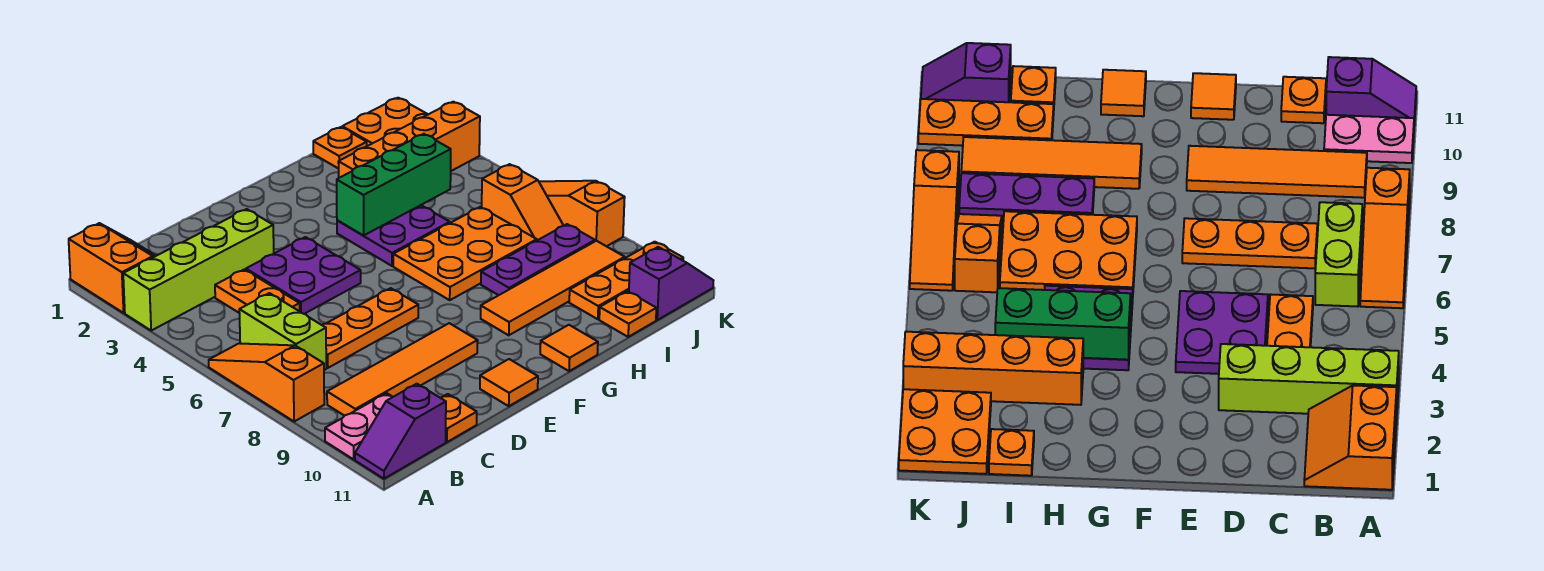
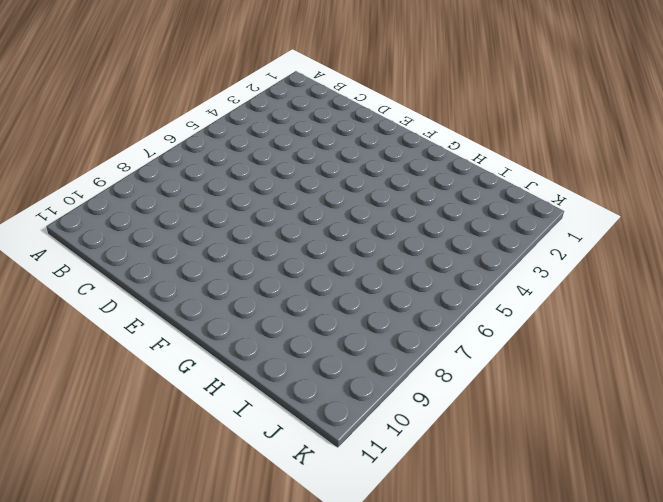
none -> orange 2x2 slope [69,223,156,313]
none -> lime 1x4 brick [123,209,274,330]
none -> orange 1x3 slope [209,343,324,422]

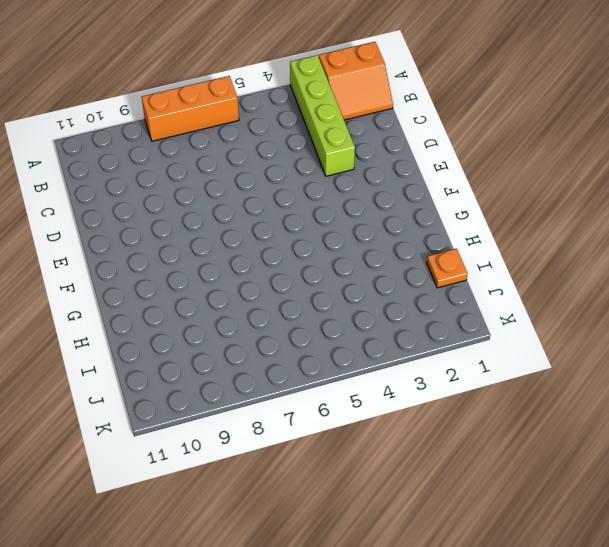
orange 1x3 brick [142,76,239,141] -> orange 1x3 slope [209,343,324,422]
none -> pink 1x2 plate [325,393,392,459]
none -> purple 1x2 slope [355,384,446,479]
none -> lime 1x2 brick [239,293,326,370]

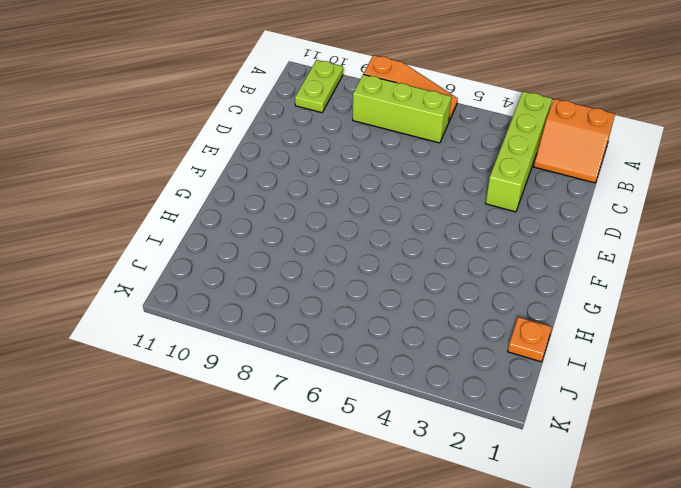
lime 1x2 plate [295,60,343,113] -> pink 1x2 plate [325,393,392,459]
lime 1x3 brick [353,74,451,143] -> lime 1x2 brick [239,293,326,370]
none -> purple 1x2 slope [355,384,446,479]
none -> orange 1x4 tile [327,323,478,416]
none -> orange 1x2 plate [215,269,300,313]

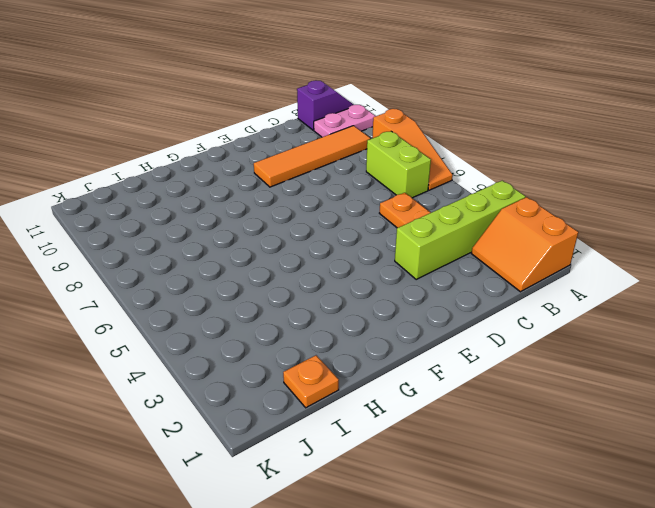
none -> orange 1x3 plate [322,288,418,368]
none -> orange 1x1 plate [441,394,477,442]
none -> purple 2x2 plate [246,237,361,314]

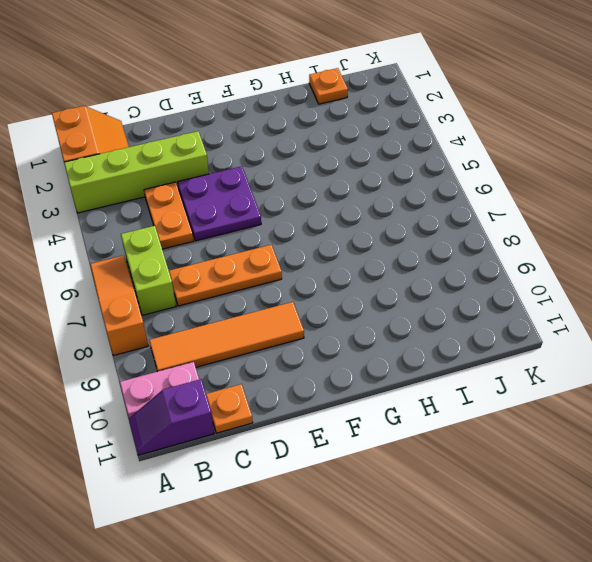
none -> orange 1x1 tile [480,359,538,406]
none -> purple 2x2 plate [337,205,450,266]
none -> orange 2x3 plate [393,207,537,300]

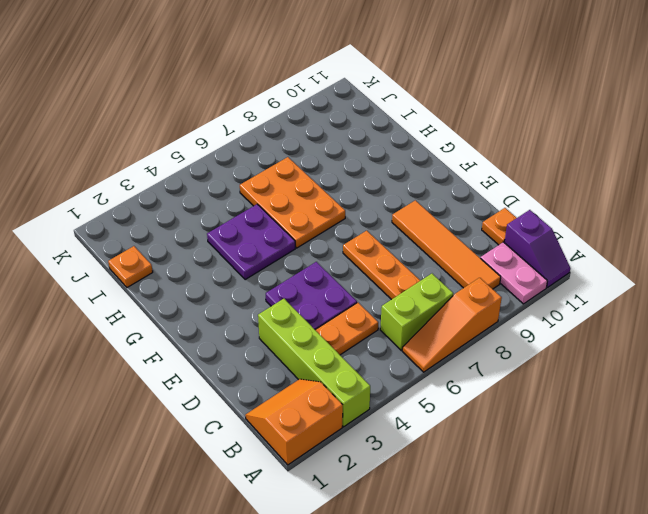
none -> orange 1x1 tile [480,359,538,406]
none -> orange 1x4 tile [481,241,625,335]
none -> orange 1x1 tile [540,325,598,371]

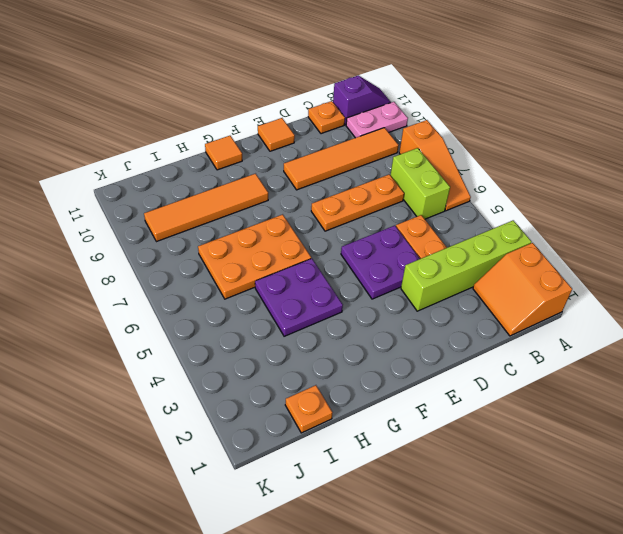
none -> orange 1x4 brick [338,102,480,178]
none -> purple 1x3 plate [481,224,595,295]
none -> orange 1x3 plate [569,242,683,319]

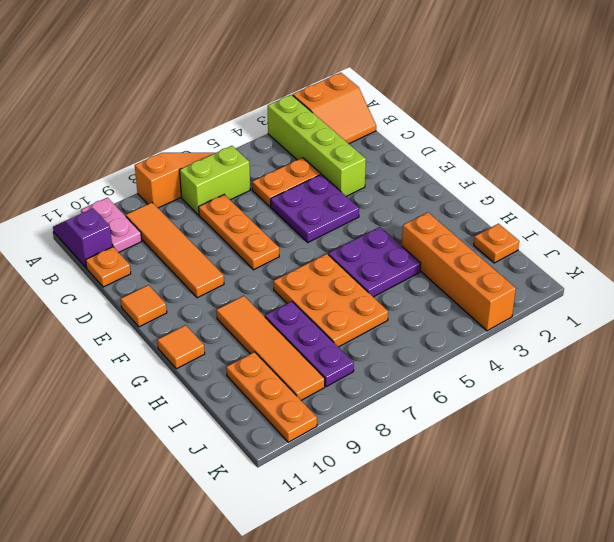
none -> orange 1x1 plate [599,291,656,337]
none -> orange 2x2 plate [342,98,428,146]
none -> orange 1x2 slope [482,164,564,240]

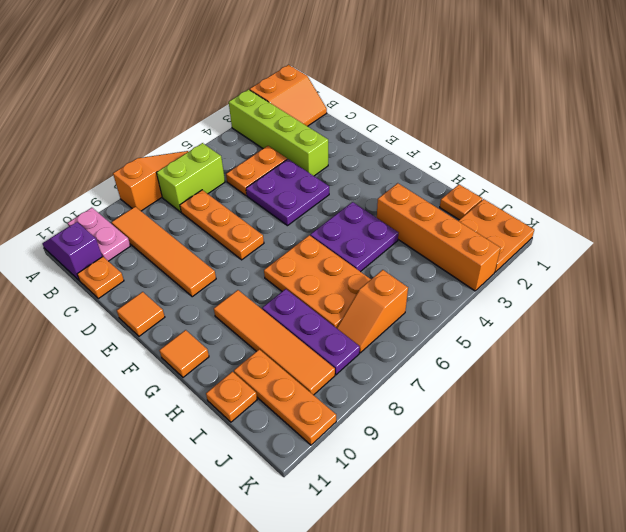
none -> purple 1x2 slope [629,247,713,320]
none -> orange 1x3 slope [539,181,625,246]
none -> green 1x3 brick [337,134,451,235]

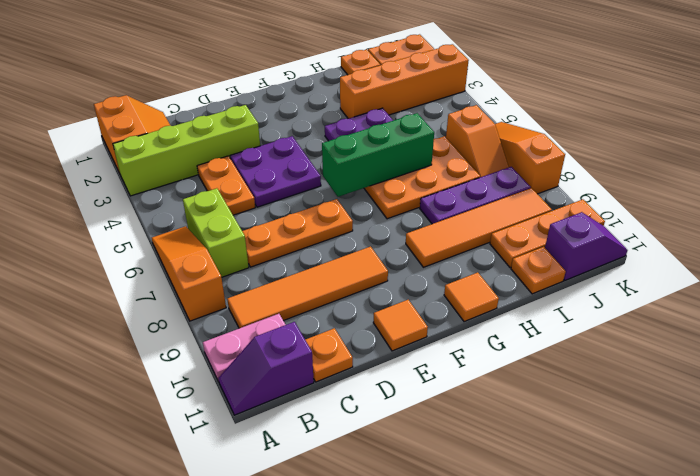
green 1x3 brick [322,113,434,197] -> green 1x3 brick moved to [337,134,451,235]

